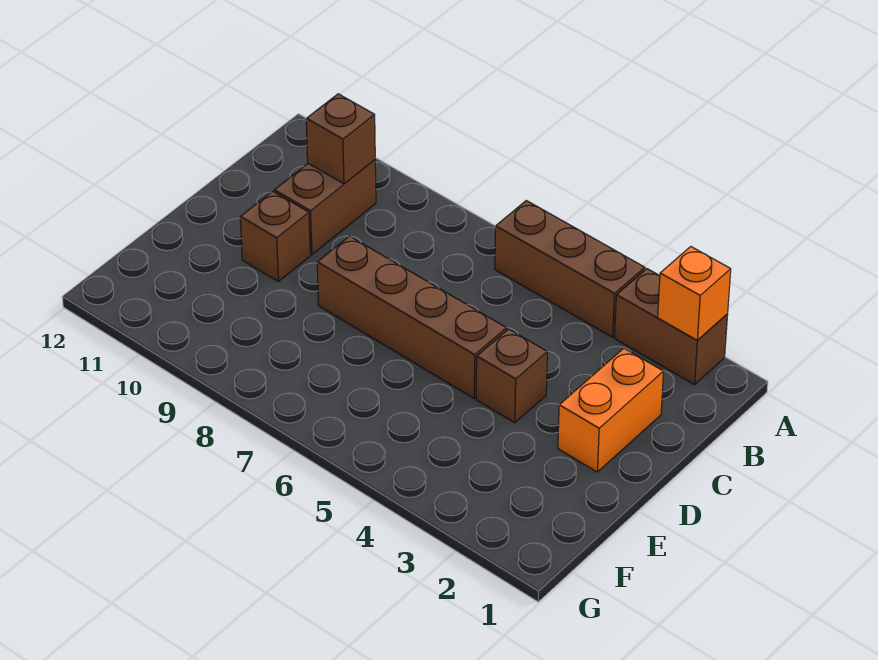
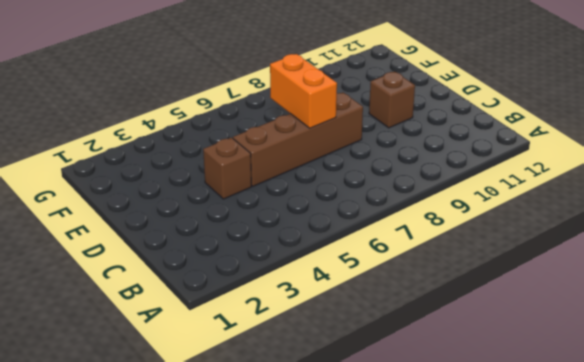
orange 1x2 brick [270,54,337,128] -> orange 1x2 brick moved to [558,348,664,472]
none -> brown 1x2 brick [615,269,728,385]
none -> brown 1x3 brick [495,201,645,337]

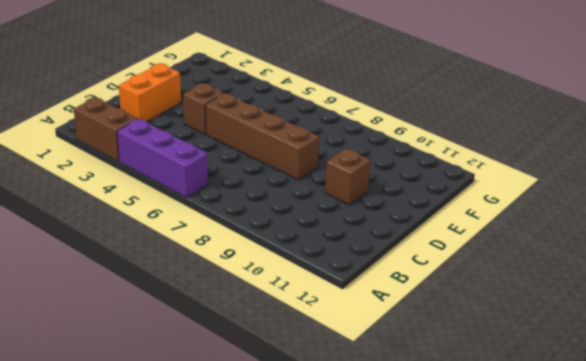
purple 1x3 brick [117,119,208,198] -> brown 1x3 brick [495,201,645,337]
none -> brown 1x2 brick [274,160,376,255]
none -> orange 1x1 brick [658,247,731,340]

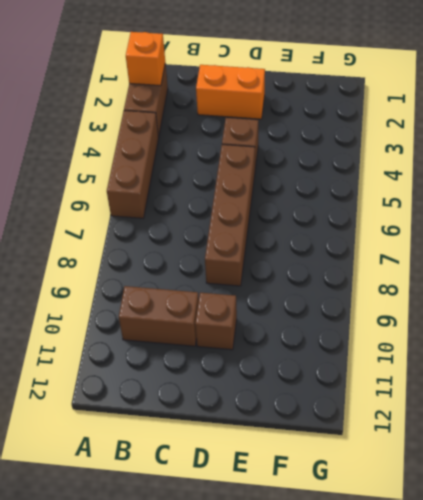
none -> brown 1x1 brick [306,94,375,184]

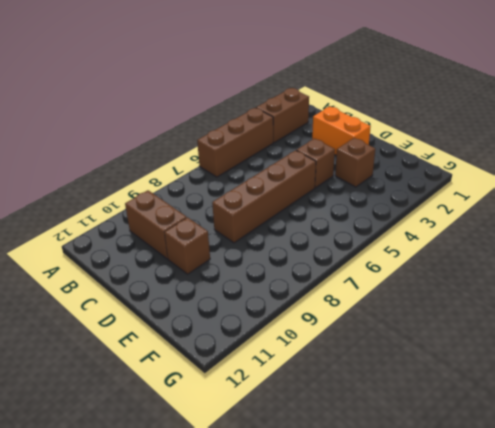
brown 1x1 brick [335,138,375,187] -> brown 1x1 brick moved to [306,94,375,184]
none -> orange 1x1 brick [658,247,731,340]

